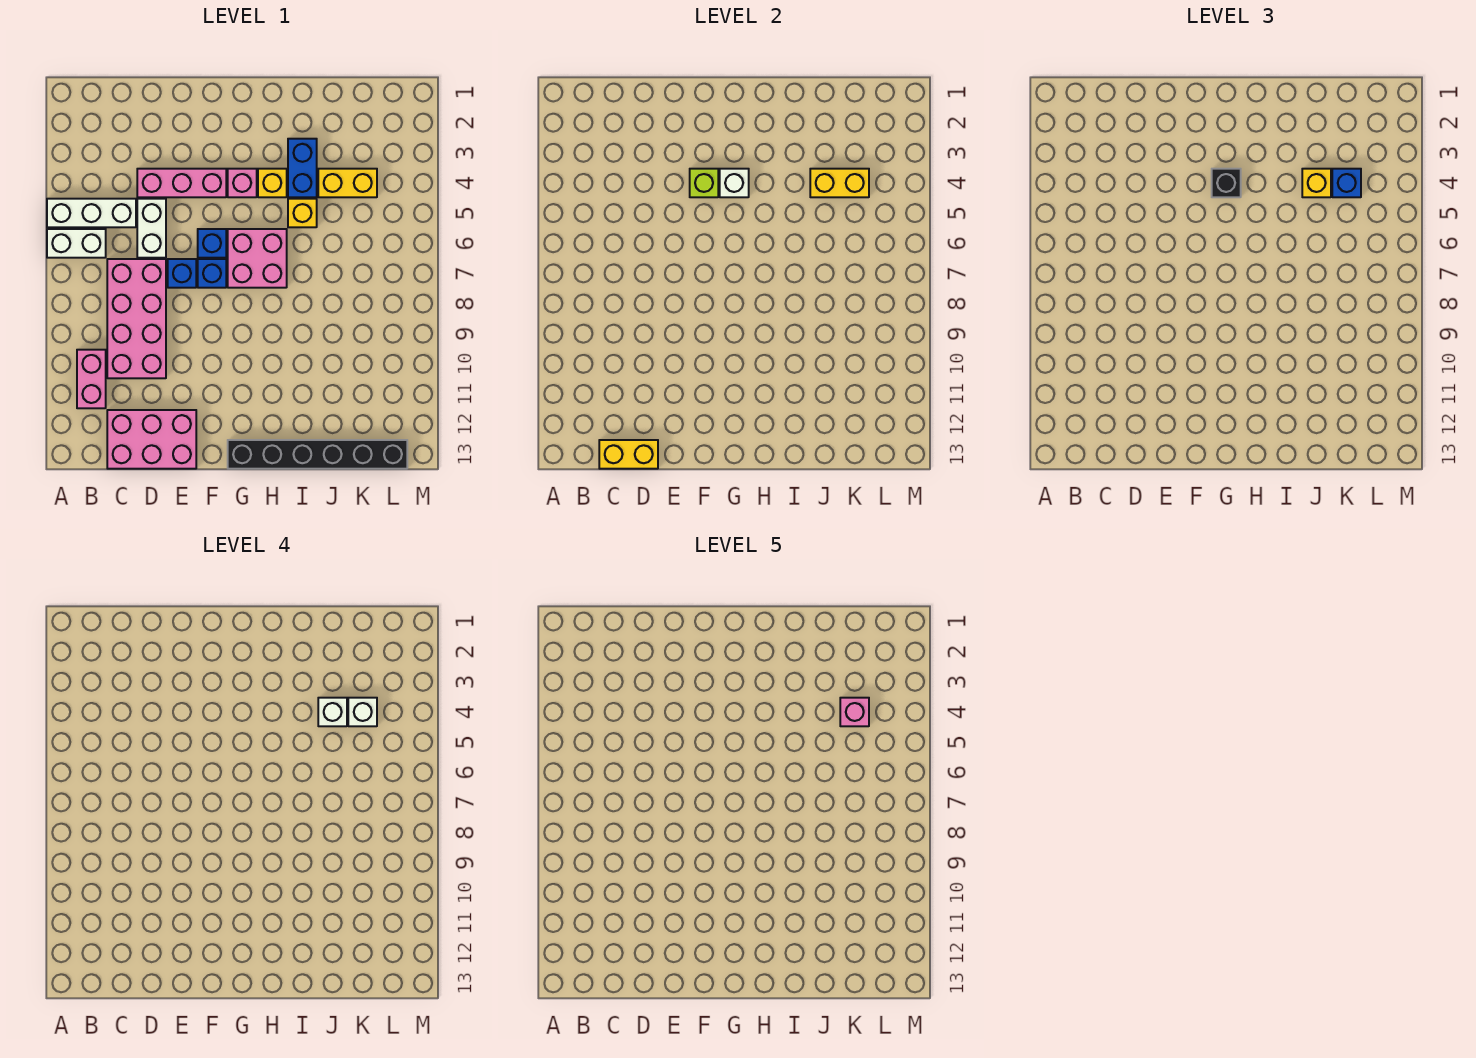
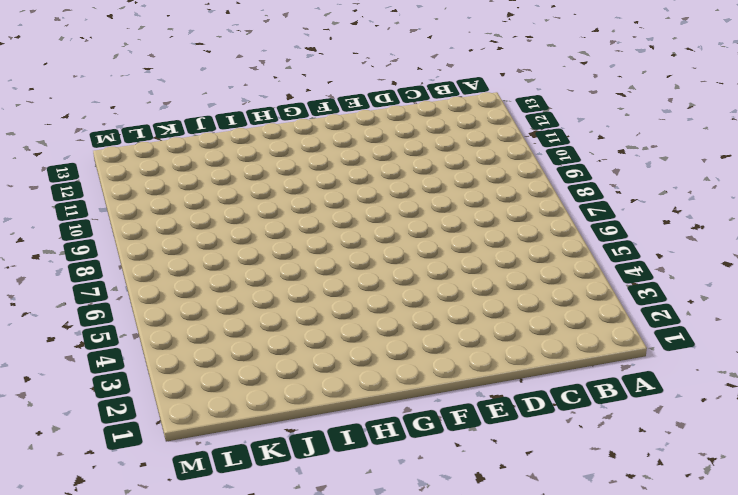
none -> white 1x3 brick [47,199,136,227]
none -> white 1x2 brick [47,229,106,258]
none -> pink 1x2 brick [77,350,106,408]

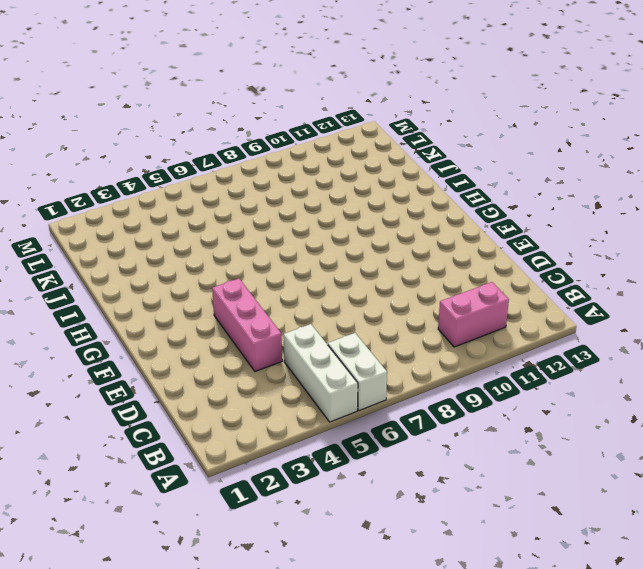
none -> pink 2x4 brick [107,259,166,378]
none -> pink 2x3 brick [107,410,196,469]
none -> white 1x2 brick [137,199,166,258]

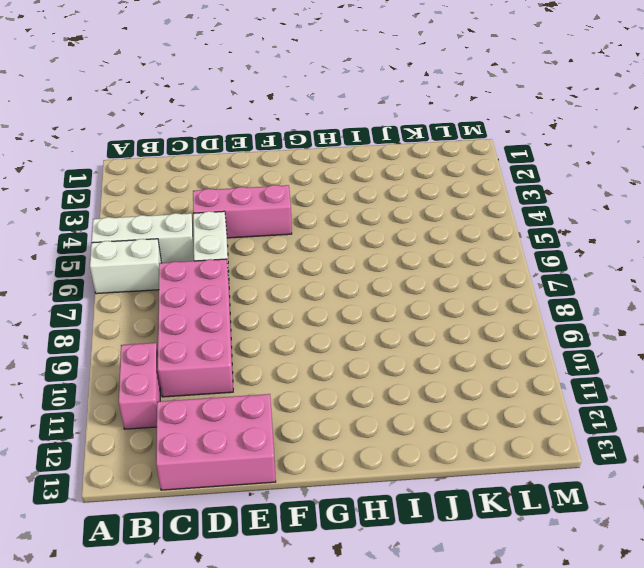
none -> blue 1x1 brick [168,259,196,288]
none -> blue 1x1 brick [198,229,226,258]
none -> blue 1x1 brick [198,259,226,288]

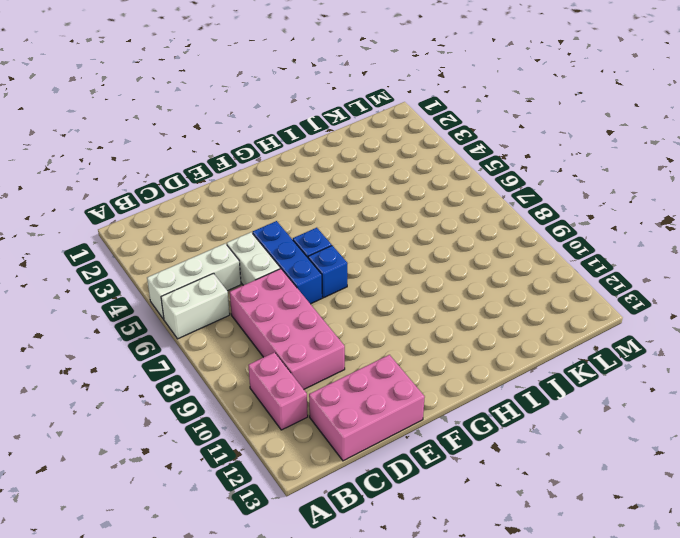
blue 1x3 brick [253,221,322,304] -> blue 1x1 brick [168,259,196,288]
none -> pink 1x3 brick [137,169,226,197]
none -> pink 1x1 brick [228,169,257,197]
none -> pink 2x2 brick [228,229,287,288]

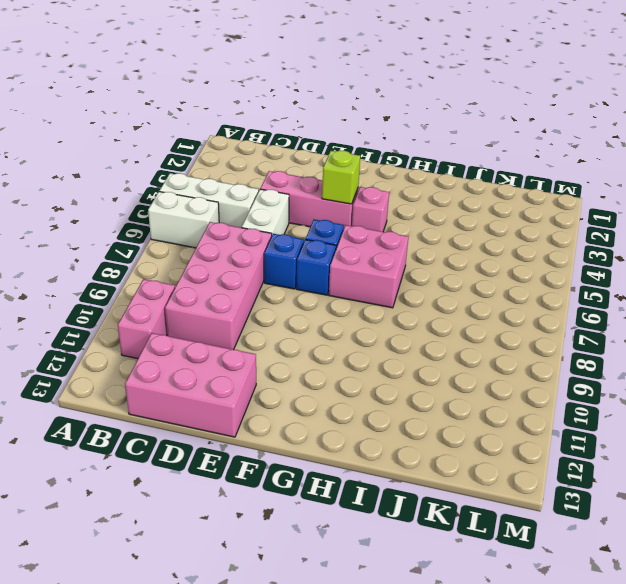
none -> black 1x6 brick [228,440,407,469]
none -> yellow 1x1 brick [258,169,287,197]
none -> blue 1x2 brick [288,139,317,197]

